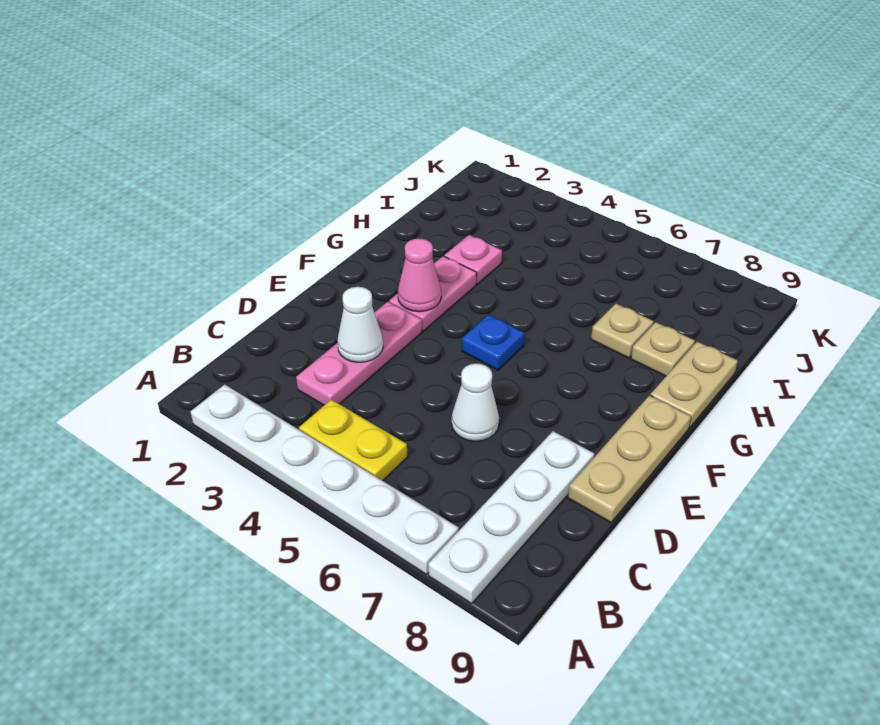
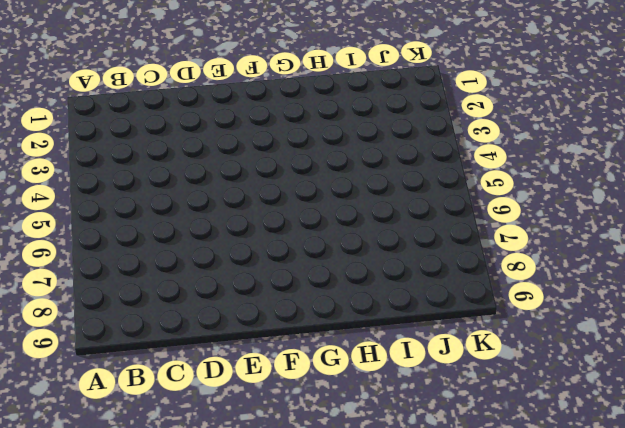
none -> white 1x6 plate [191,384,459,574]
none -> white 1x4 plate [428,431,594,604]
none -> yellow 1x2 plate [299,400,407,481]

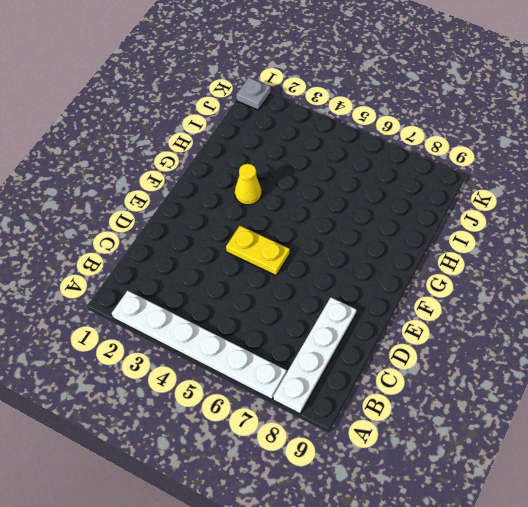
yellow 1x2 plate [226,226,290,275] -> yellow 1x2 plate moved to [299,400,407,481]
yellow 1x1 cone [235,164,261,205] -> pink 1x2 plate [389,256,477,331]
grey 1x1 plate [236,78,271,110] -> none
none -> pink 1x3 plate [296,302,422,405]
none -> white 1x1 cone [452,363,499,441]
none -> tan 1x3 plate [568,395,691,522]

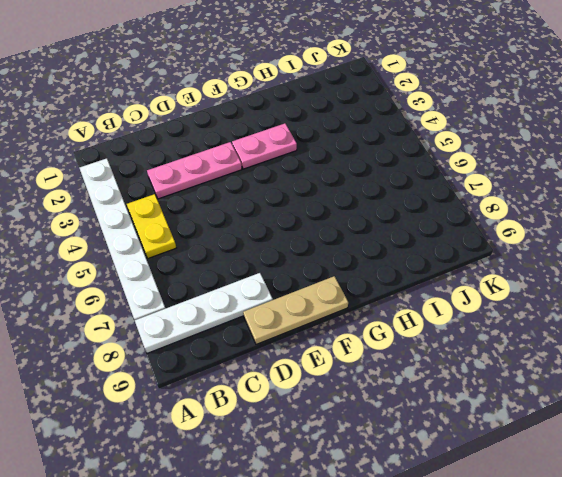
none -> white 1x1 cone [452,363,499,441]
none -> blue 1x1 plate [462,315,524,370]
none -> tan 1x2 plate [650,341,738,428]

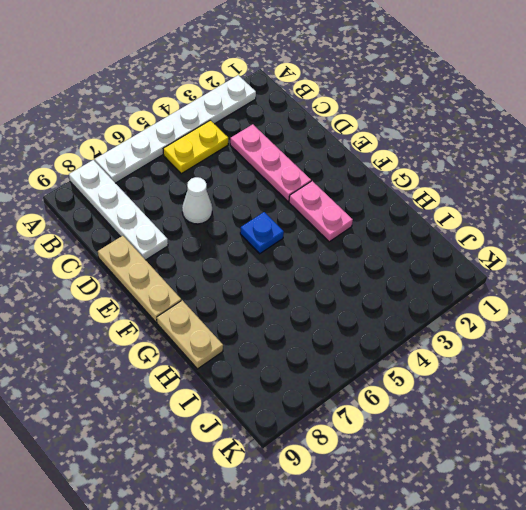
none -> pink 1x1 plate [444,235,502,284]
none -> tan 1x1 plate [591,304,654,358]
none -> tan 1x1 plate [631,322,695,376]

